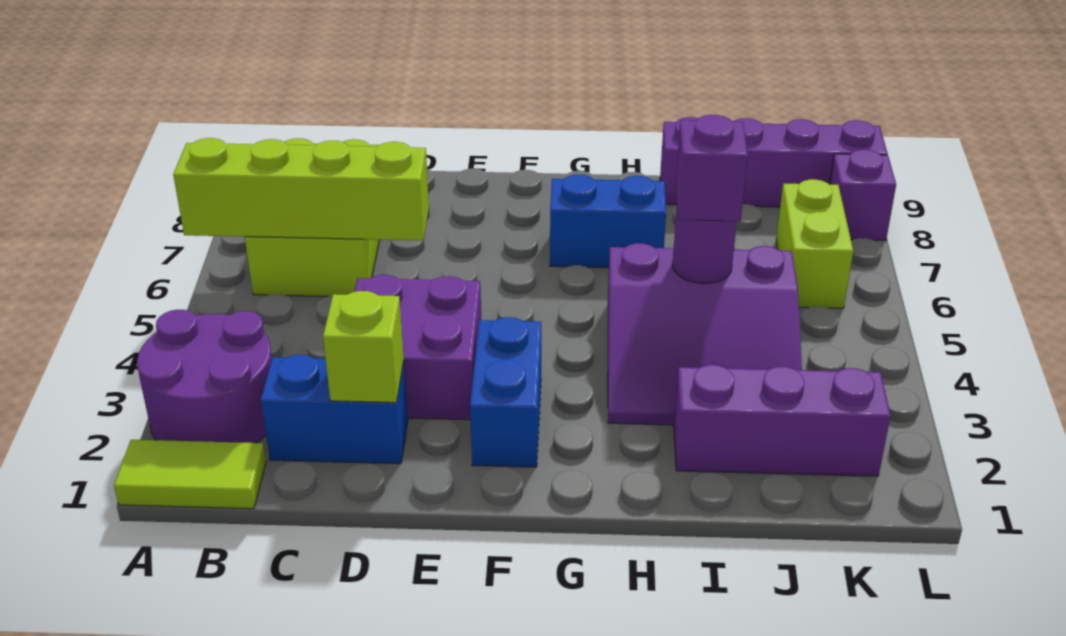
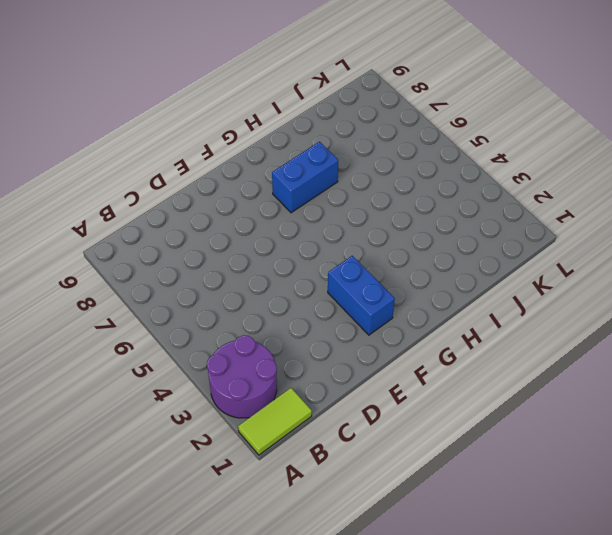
none -> lime 2x3 brick [245,138,379,296]
none -> blue 1x2 brick [261,355,408,464]
none -> purple 2x2 brick [354,275,481,420]

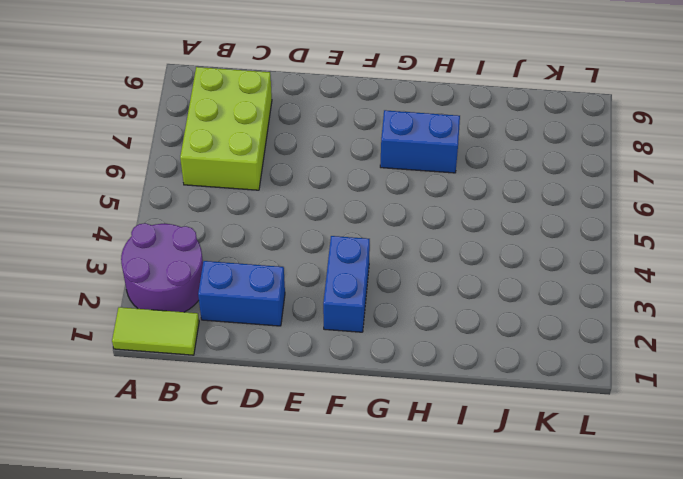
none -> purple 2x2 brick [354,275,481,420]
none -> purple 3x3 slope [608,243,802,425]
none -> purple 1x3 brick [674,365,891,476]

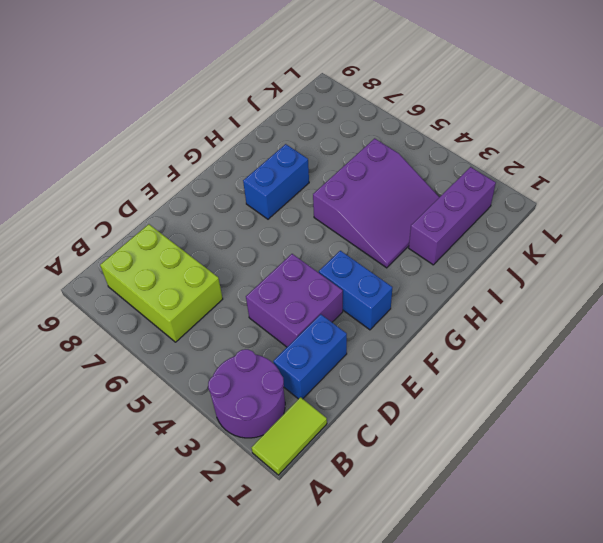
none -> purple 1x4 brick [660,117,888,207]
none -> lime 1x2 brick [776,179,853,308]
none -> purple 1x1 brick [830,150,896,241]

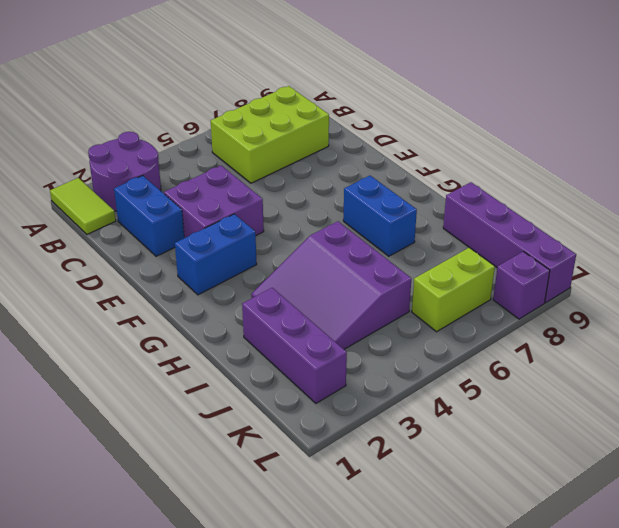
none -> lime 1x4 brick [173,138,429,241]
none -> lime 1x1 brick [323,291,404,403]
none -> purple 1x1 round brick [672,209,737,283]

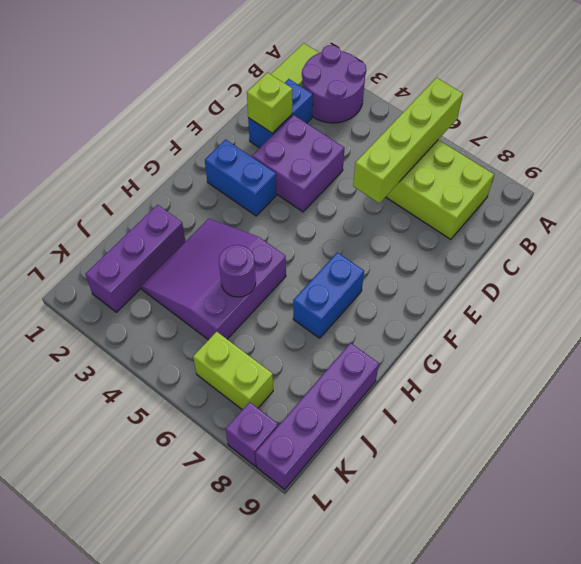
none -> purple 1x1 brick [676,115,748,221]

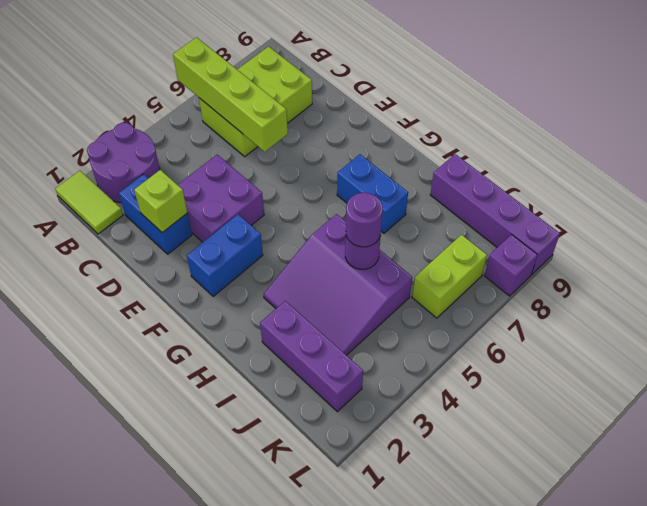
purple 1x1 round brick [346,193,383,247] -> purple 1x1 brick [676,115,748,221]

